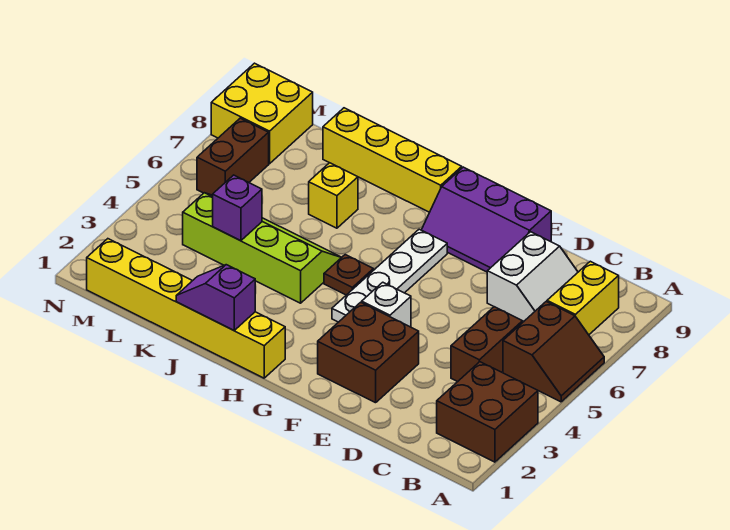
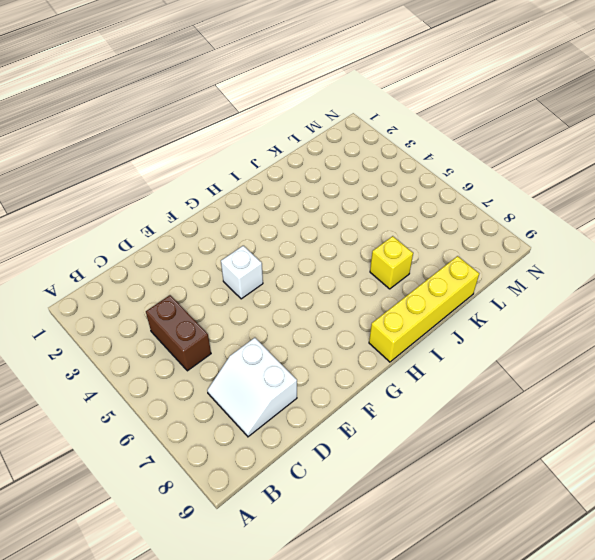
none -> brown 2x2 brick [437,362,538,462]
none -> brown 2x2 slope [503,302,604,402]
none -> yellow 1x2 brick [547,261,619,335]

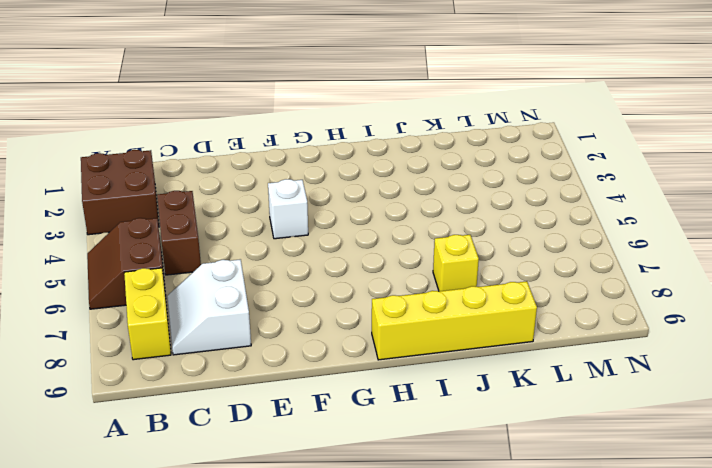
none -> brown 2x2 brick [318,302,419,403]
none -> purple 2x3 slope [422,167,551,272]
none -> white 1x4 plate [332,229,447,322]

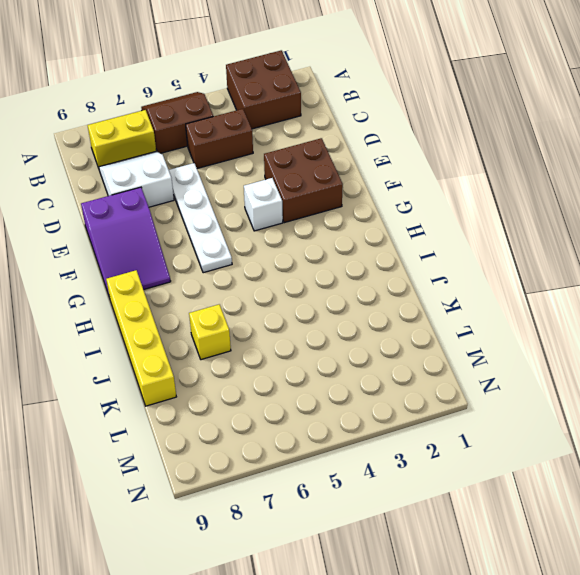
white 1x4 plate [169,163,232,273] -> white 1x4 plate turned to [332,229,447,322]
purple 2x3 slope [81,187,171,295] -> purple 2x3 slope turned to [422,167,551,272]
none -> yellow 1x6 brick [87,239,285,378]
none -> brown 1x1 plate [324,255,373,295]
none -> lime 2x4 slope [183,193,341,303]

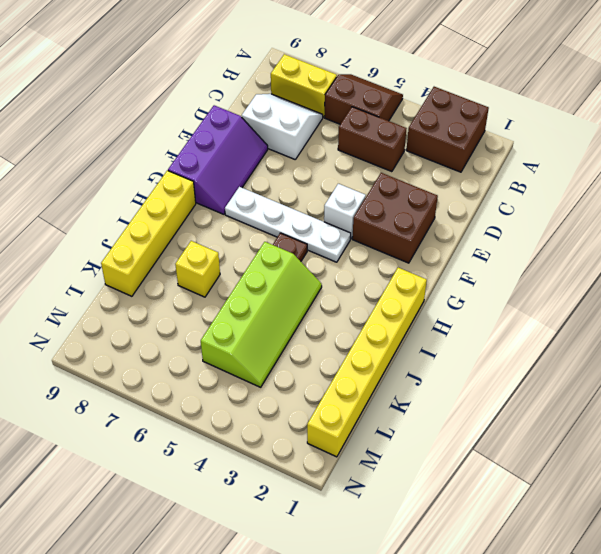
lime 2x4 slope [201,242,322,387] -> lime 2x4 slope turned to [183,193,341,303]
none -> brown 1x2 brick [197,118,269,195]
none -> yellow 2x2 brick [211,63,313,164]
none -> purple 1x2 slope [176,265,255,330]

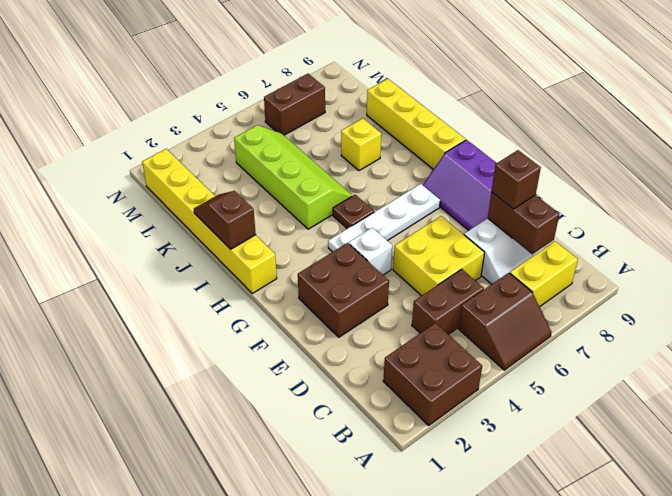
brown 1x2 brick [488,192,559,254] -> none
yellow 2x2 brick [393,216,485,296] -> yellow 2x2 brick moved to [211,63,313,164]
brown 1x1 brick [491,150,541,209] -> none
brown 1x2 slope [194,191,256,249] -> purple 1x2 slope [176,265,255,330]
none -> purple 1x1 brick [213,175,262,241]

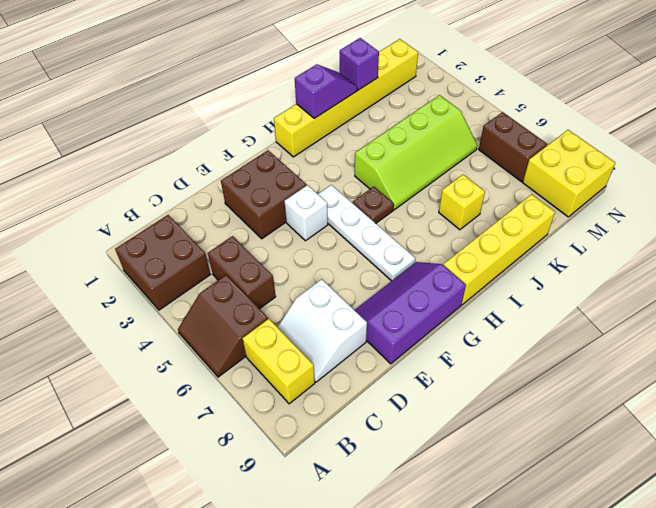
purple 1x1 brick [340,38,379,90] -> purple 1x1 brick moved to [213,175,262,241]

